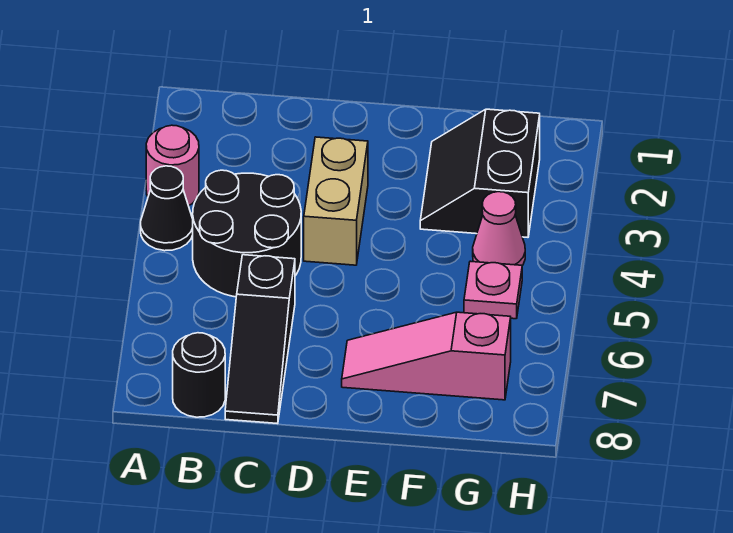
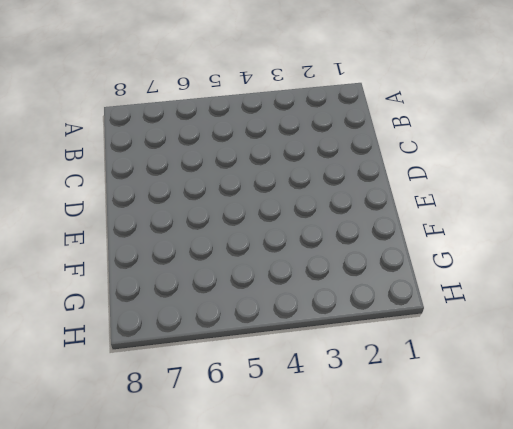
none -> pink 1x1 round brick [146,125,199,206]
none -> black 1x1 cone [141,166,193,251]

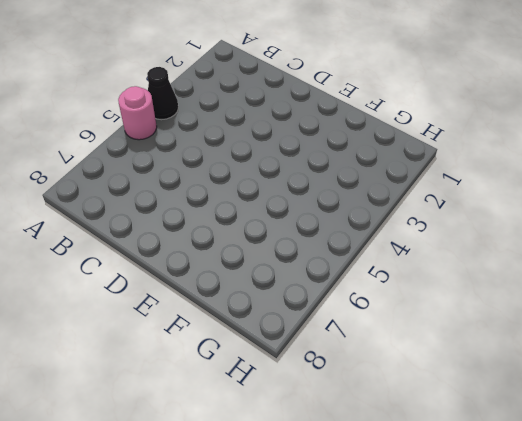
pink 1x1 round brick [118,86,157,140] -> pink 1x1 round brick moved to [146,125,199,206]
none -> black 2x2 round brick [193,170,301,297]
none -> black 1x1 round brick [173,333,225,417]

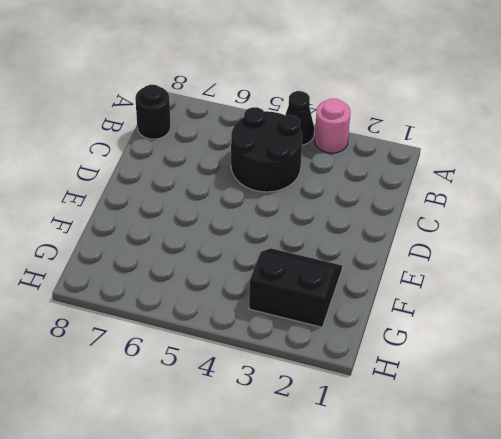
none -> black 1x3 slope [225,255,295,424]
none -> tan 1x2 brick [304,137,368,265]

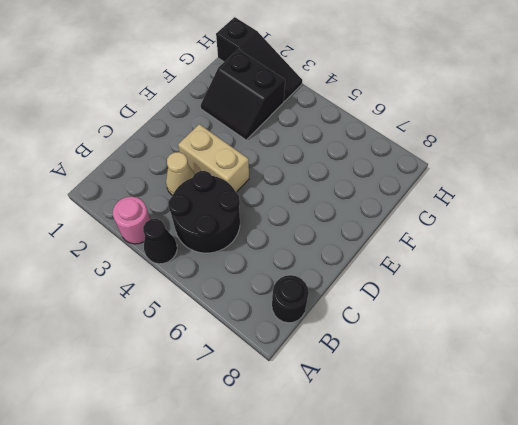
tan 1x1 cone [166,152,194,195] -> none
black 1x3 slope [216,17,302,101] -> black 1x3 slope moved to [225,255,295,424]
none -> pink 1x3 slope [342,312,511,400]
none -> pink 1x1 cone [473,192,525,266]

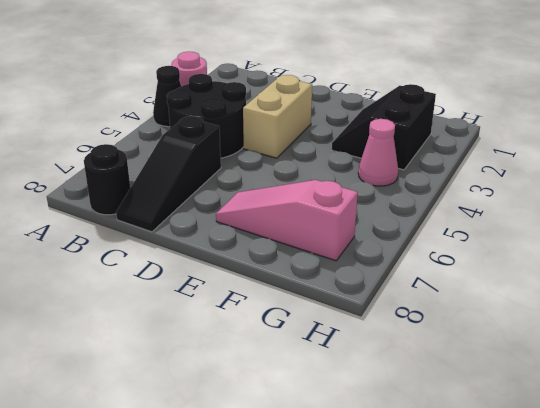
none -> pink 1x1 plate [464,261,522,319]

